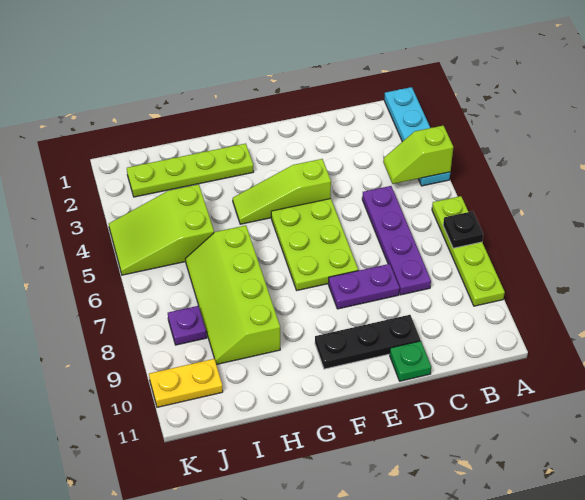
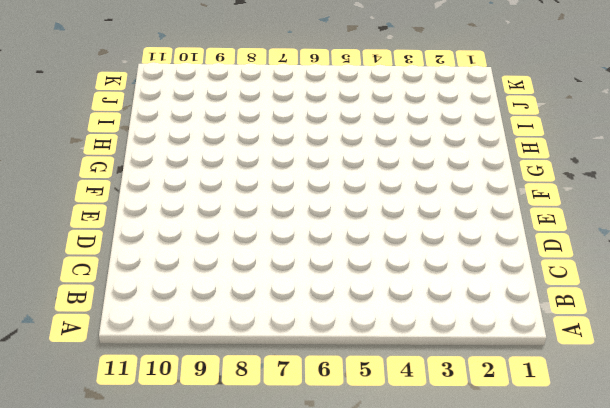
none -> cyan 1x4 plate [384,87,450,186]
none -> lime 1x4 plate [432,196,505,306]
none -> purple 1x4 plate [362,186,431,295]

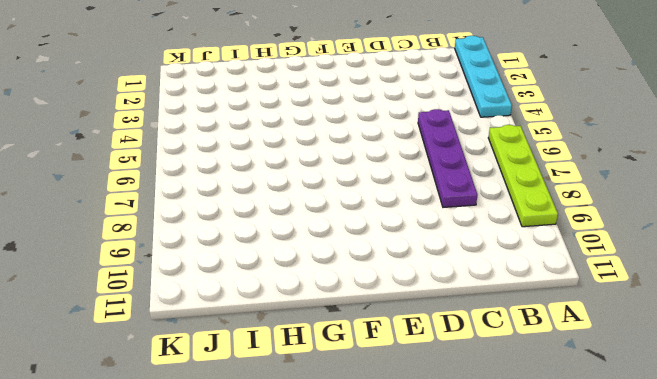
none -> purple 1x2 plate [328,264,400,309]
none -> black 1x3 plate [315,315,420,369]
none -> green 1x1 plate [390,341,431,381]

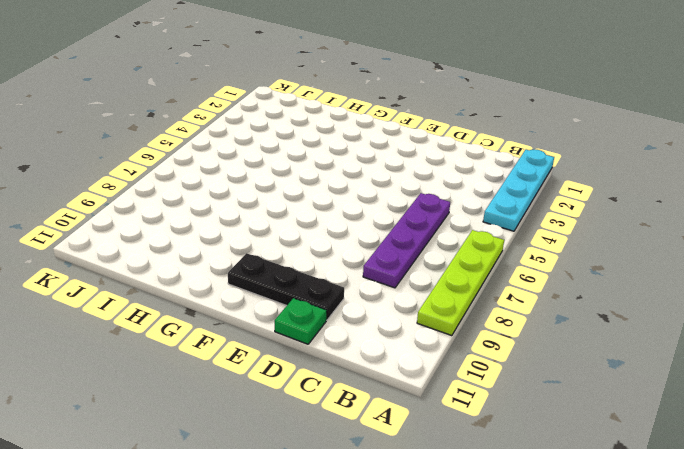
none -> purple 1x2 plate [328,264,400,309]
none -> lime 1x3 slope [233,159,331,224]
none -> lime 2x3 plate [271,199,358,290]

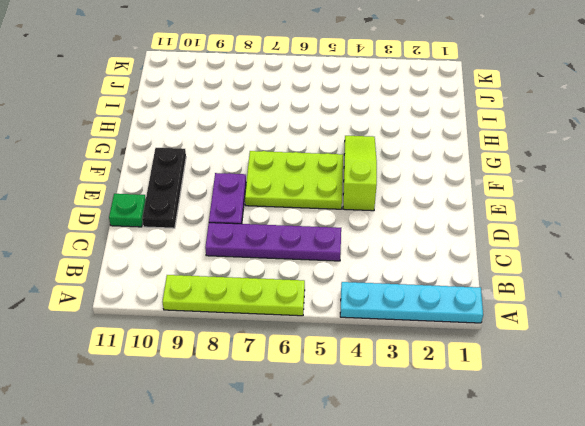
none -> lime 1x4 plate [127,144,253,197]
none -> lime 2x4 slope [185,225,280,365]
none -> lime 2x3 slope [109,184,214,275]

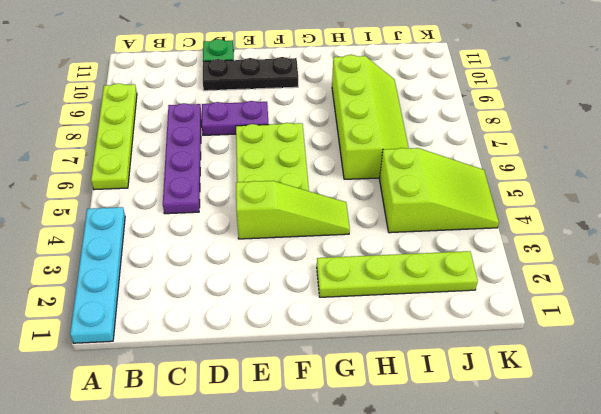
none -> purple 1x1 plate [168,306,207,345]
none -> yellow 1x2 plate [149,359,223,407]
none -> lime 1x2 slope [383,125,453,184]

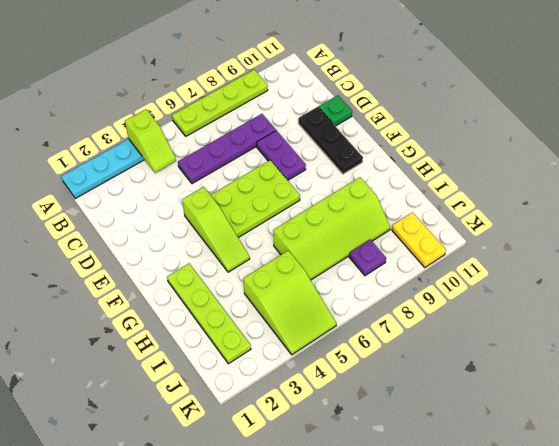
none -> black 1x1 plate [443,211,483,248]

